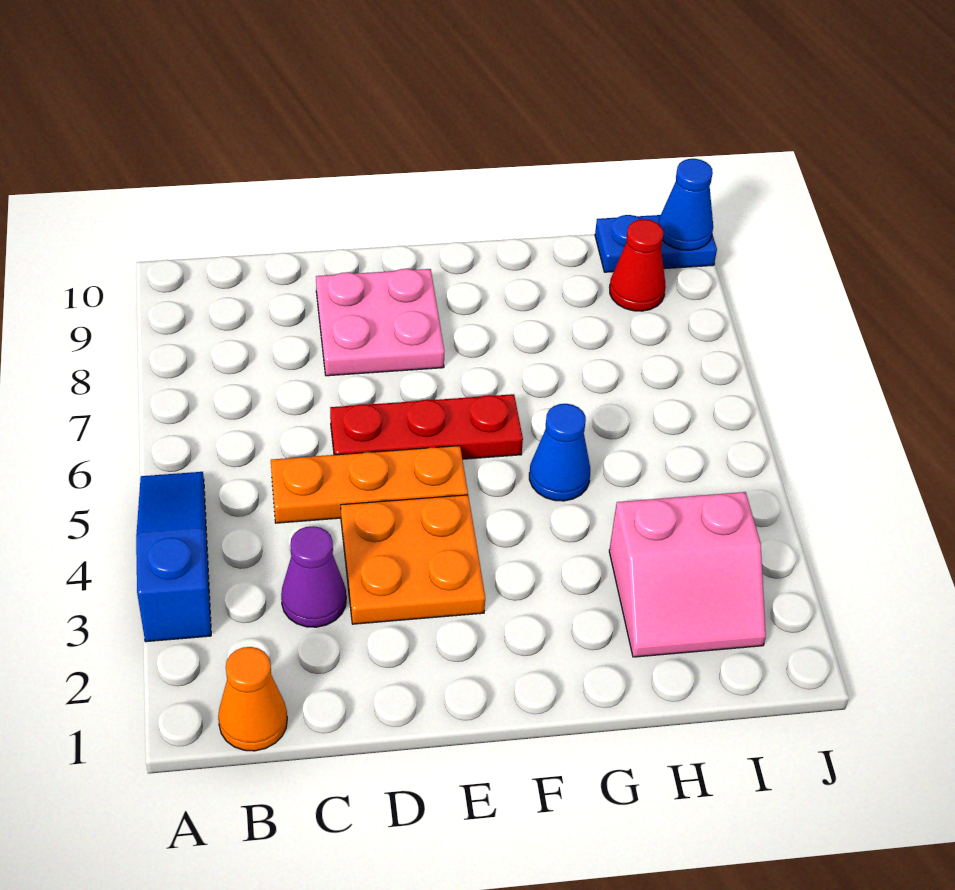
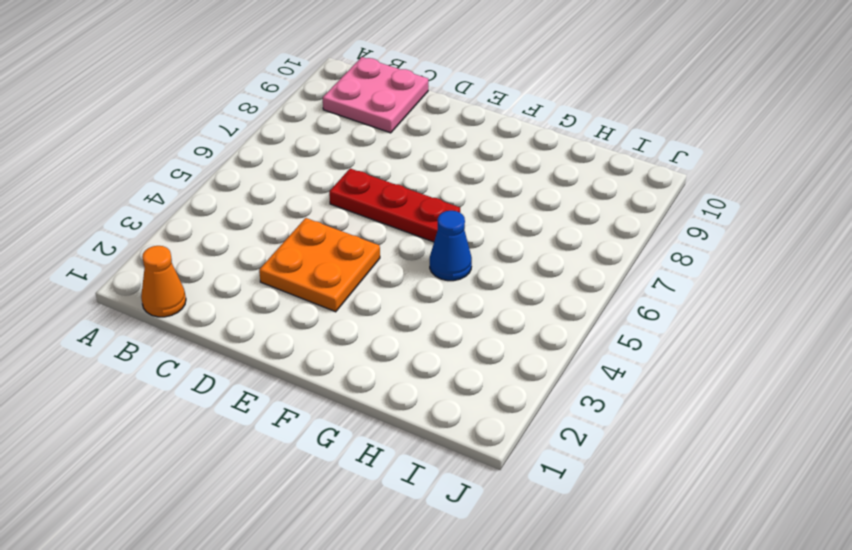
pink 2x2 plate [323,57,428,133] -> pink 2x2 plate moved to [316,269,444,376]
none -> blue 1x3 slope [136,472,211,642]
none -> purple 1x1 cone [281,526,346,627]
none -> orange 1x3 plate [271,446,468,523]

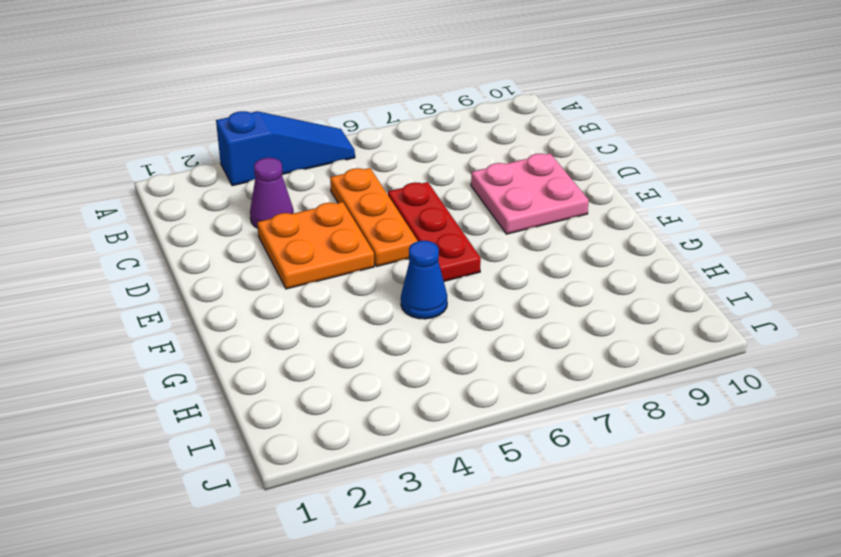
none -> orange 1x1 cone [218,647,287,751]
none -> pink 2x2 slope [609,492,766,657]
none -> red 1x1 cone [610,219,666,311]

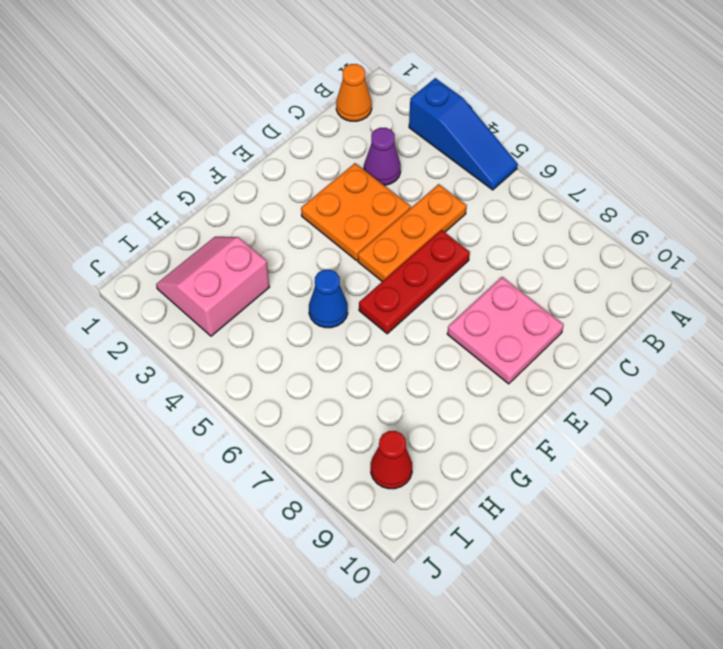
none -> blue 1x2 plate [595,215,717,272]
none -> blue 1x1 cone [658,159,713,250]

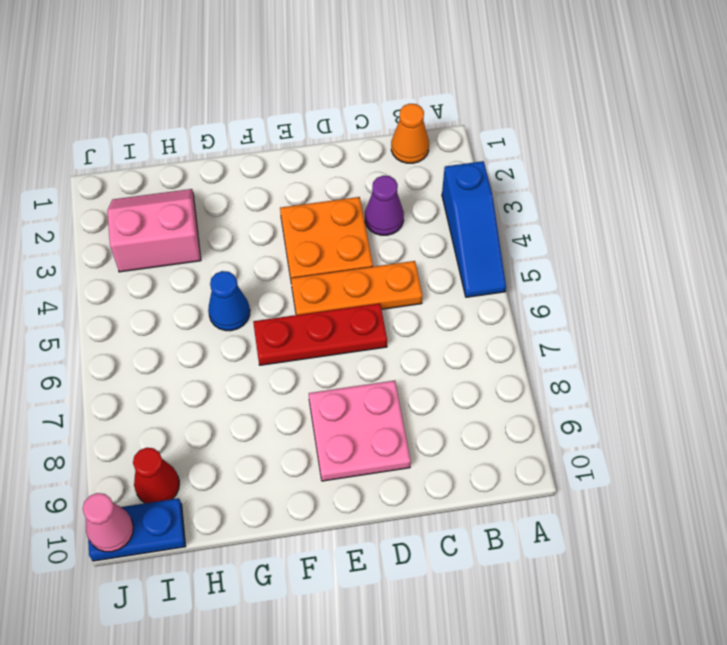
pink 1x1 cone [83,493,133,552] -> blue 1x1 cone [658,159,713,250]

